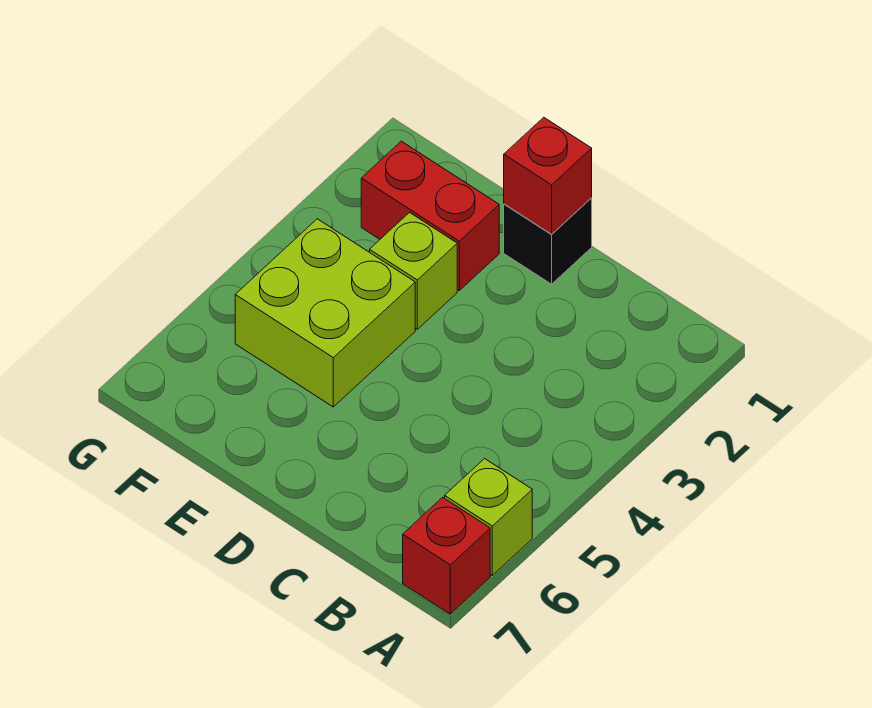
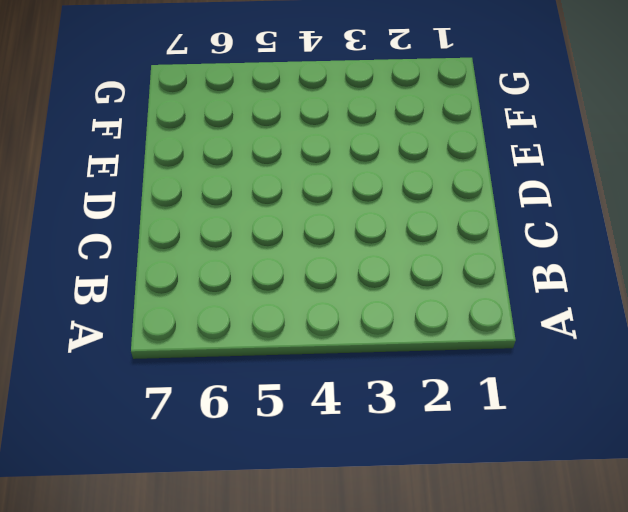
none -> lime 1x1 brick [445,459,532,575]
none -> red 1x1 brick [403,497,490,614]

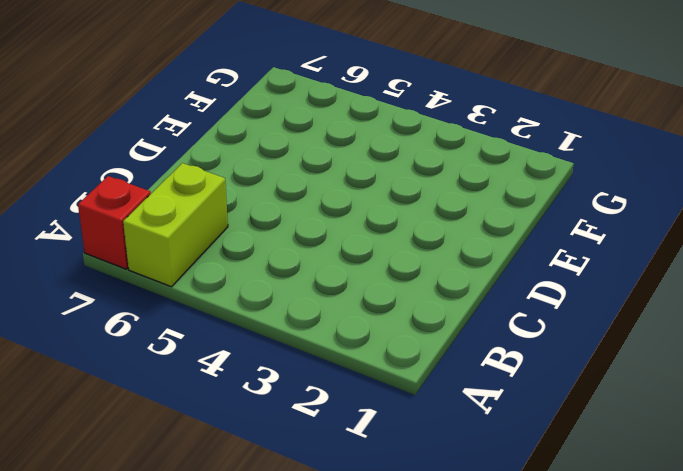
lime 1x2 brick [123,163,228,287] -> lime 1x1 brick [445,459,532,575]
none -> black 1x1 brick [504,198,592,284]
none -> red 1x2 brick [361,141,499,290]

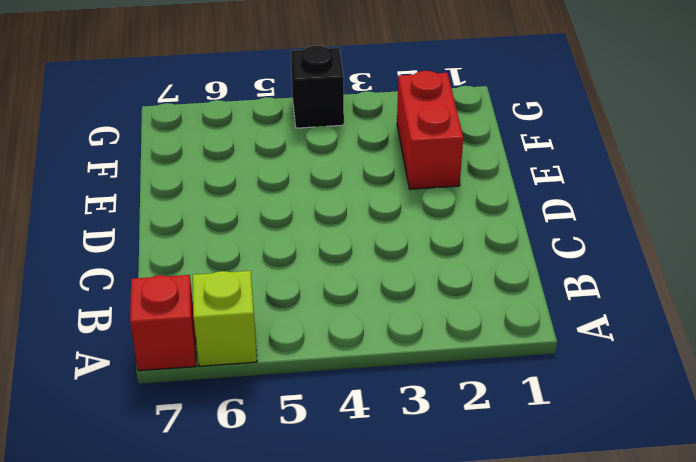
black 1x1 brick [291,46,344,128] -> black 1x1 brick moved to [504,198,592,284]
none -> lime 1x1 brick [370,213,457,329]
none -> lime 2x2 brick [235,219,415,407]

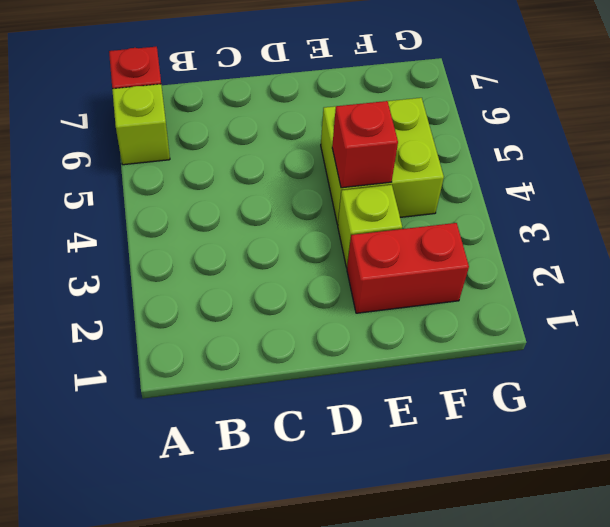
red 1x1 brick [332,101,398,188] -> red 1x1 brick moved to [504,117,592,234]
none -> black 1x1 brick [504,198,592,284]

